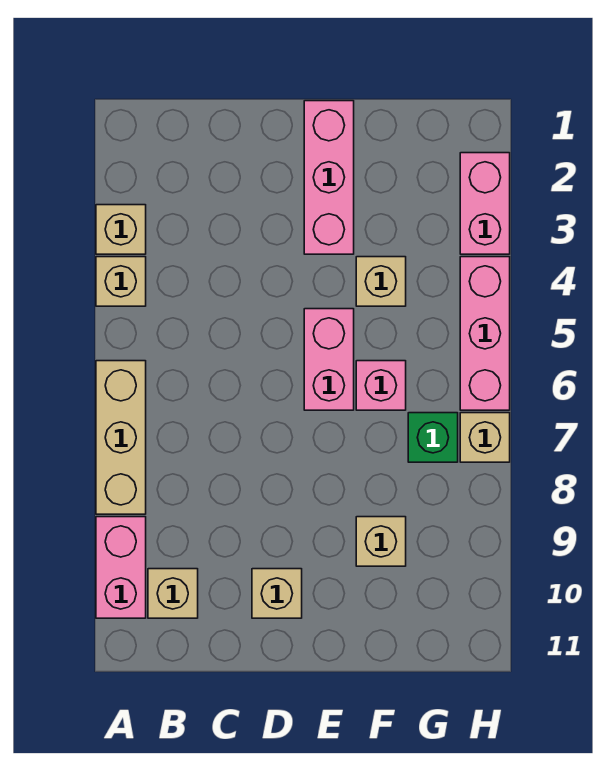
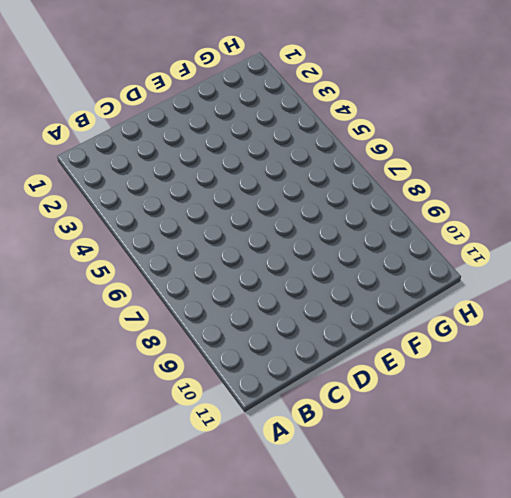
none -> tan 1x1 brick [96,205,146,254]
none -> tan 1x1 brick [96,257,146,306]
none -> tan 1x3 brick [96,361,146,514]

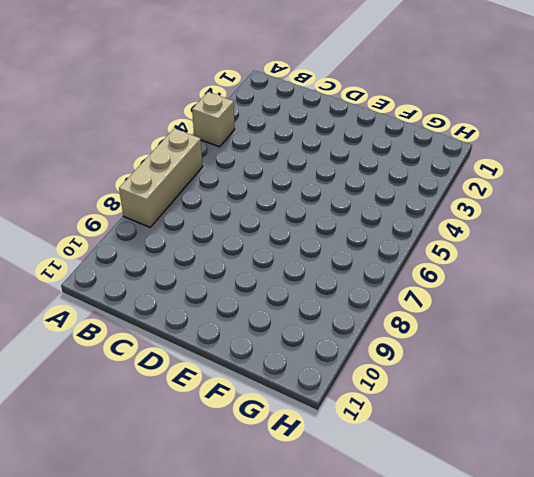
none -> tan 1x1 brick [96,205,146,254]
none -> pink 1x2 brick [96,517,146,618]
none -> tan 1x1 brick [148,569,198,618]

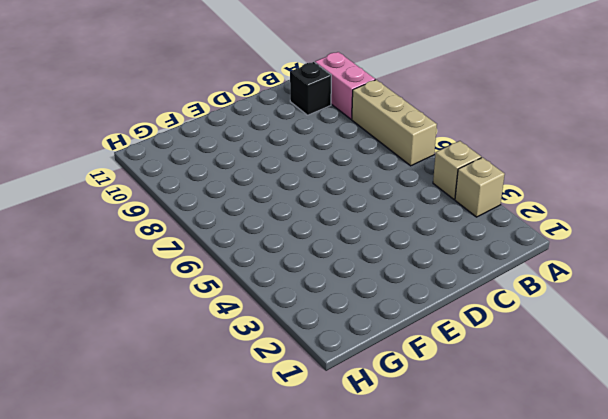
black 1x1 brick [290,62,331,115] -> tan 1x1 brick [148,569,198,618]
none -> tan 1x1 brick [252,569,302,618]
none -> pink 1x3 brick [304,101,354,254]
none -> pink 1x2 brick [304,309,354,410]

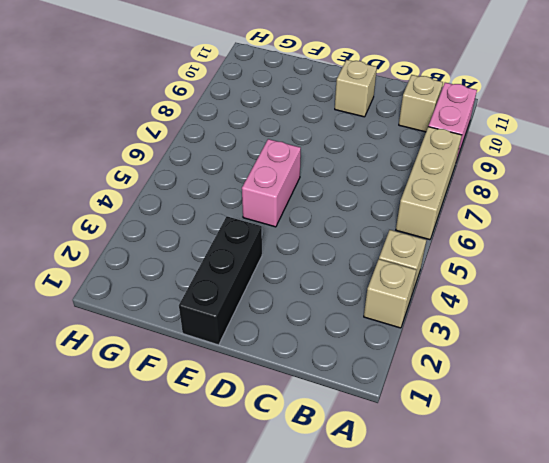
black 1x3 brick [179,216,262,345] -> pink 1x3 brick [304,101,354,254]
none -> tan 1x1 brick [356,257,406,306]
none -> pink 1x1 brick [356,361,406,410]
none -> tan 1x1 brick [356,517,406,566]

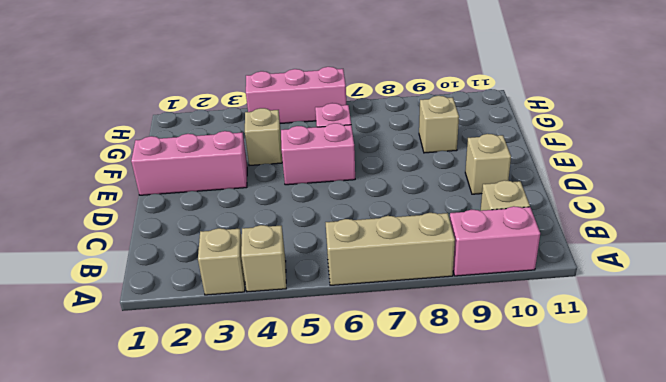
none -> green 1x1 brick [408,413,458,462]
none -> pink 1x2 brick [460,153,510,254]
none -> tan 1x1 brick [460,413,510,462]

